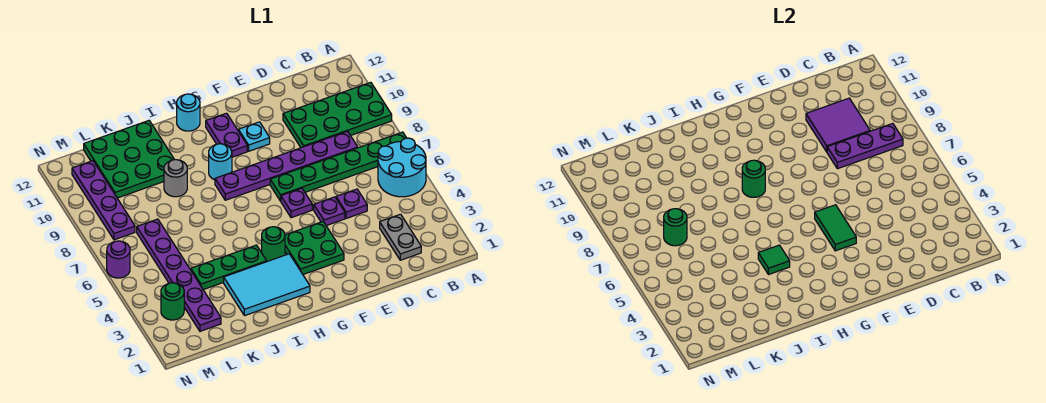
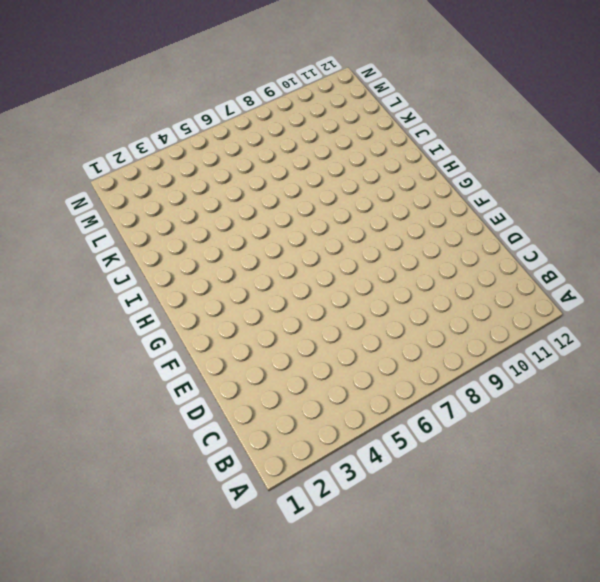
none -> cyan 2x2 round brick [378,138,426,197]
none -> green 1x6 plate [270,132,406,201]
none -> green 2x4 plate [283,82,392,148]

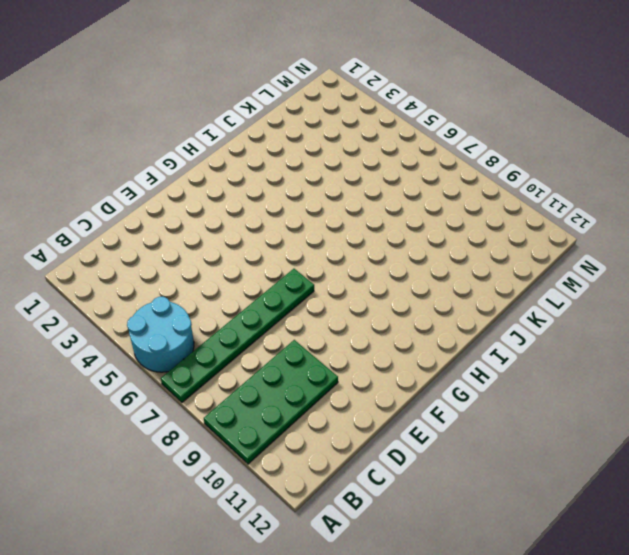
none -> grey 1x2 plate [380,214,421,260]
none -> purple 1x6 plate [215,131,358,200]
none -> purple 1x1 plate [336,189,367,218]

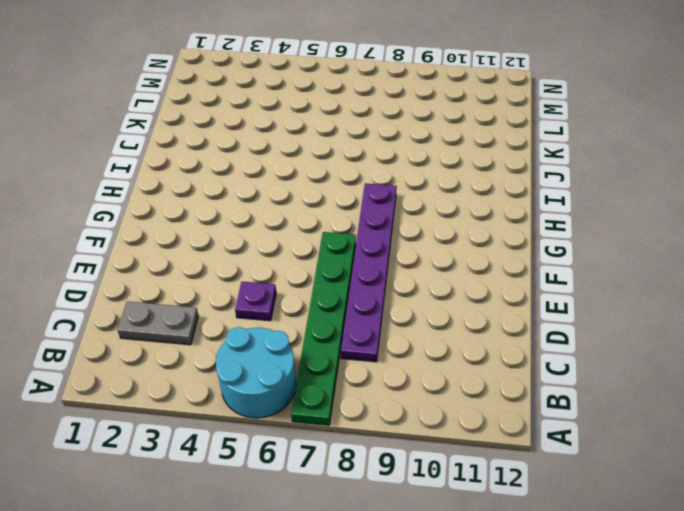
none -> green 2x4 plate [283,82,392,148]
none -> purple 1x1 plate [314,197,345,226]
none -> green 2x2 plate [285,222,344,274]

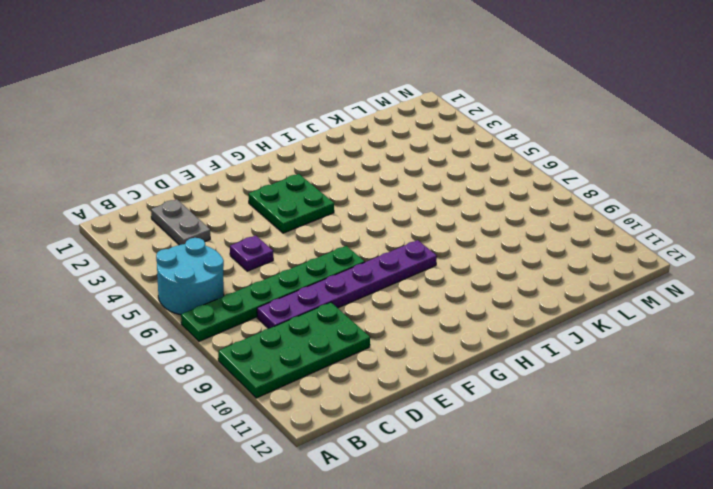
none -> purple 1x1 plate [314,197,345,226]
none -> purple 1x1 plate [281,188,312,218]
none -> cyan 1x1 plate [238,122,270,151]

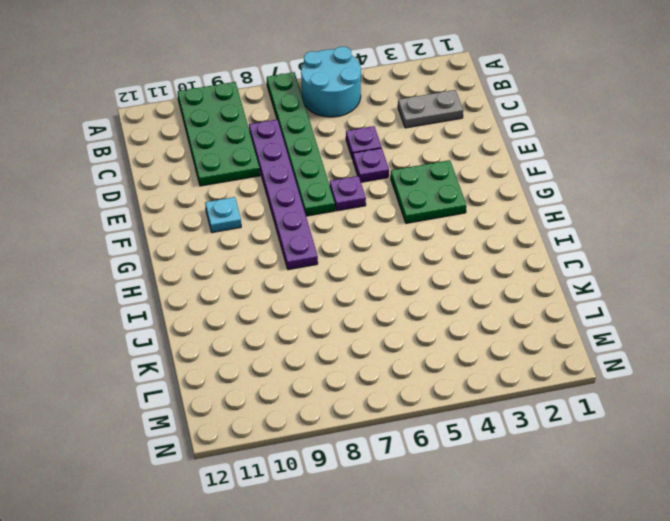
none -> purple 1x2 plate [206,113,247,157]
none -> cyan 2x3 tile [224,254,310,316]
none -> green 1x1 round brick [262,227,285,261]

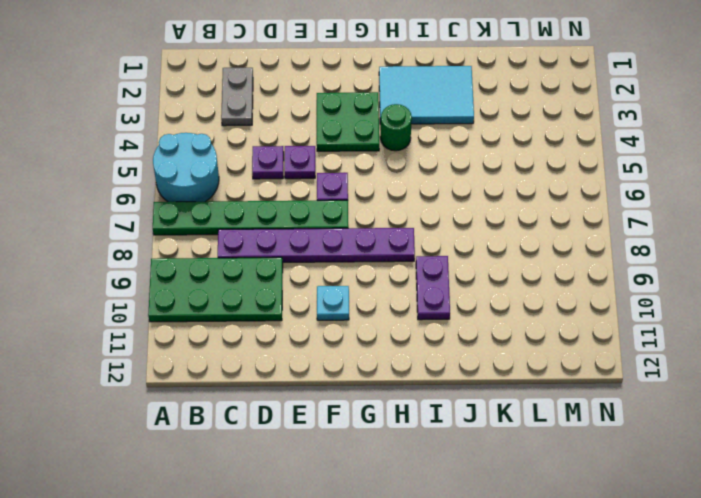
purple 1x2 plate [416,256,450,320] -> purple 1x2 plate moved to [206,113,247,157]
none -> cyan 1x1 round brick [209,144,232,180]
none -> cyan 1x1 round brick [177,94,200,131]
none -> green 1x3 plate [191,245,267,290]

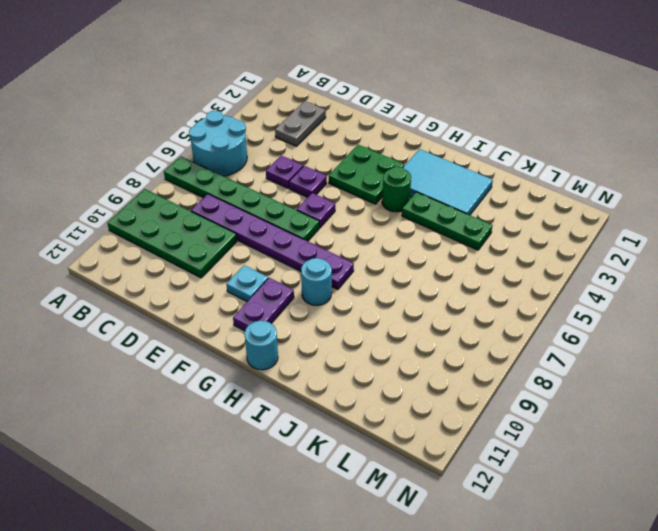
none -> grey 1x1 round brick [164,160,187,197]
none -> green 3x3 plate [84,121,174,198]
none -> purple 1x6 plate [137,219,221,331]

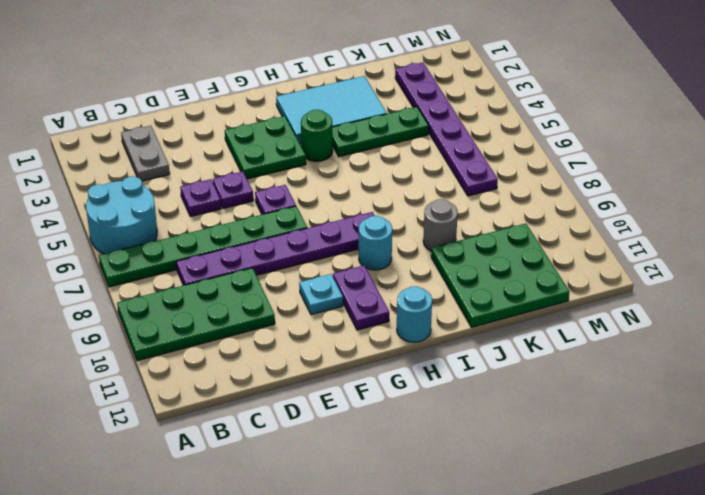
none -> green 1x1 round brick [161,283,184,320]
none -> purple 1x4 plate [72,161,135,240]
none -> purple 1x1 round brick [107,241,130,278]

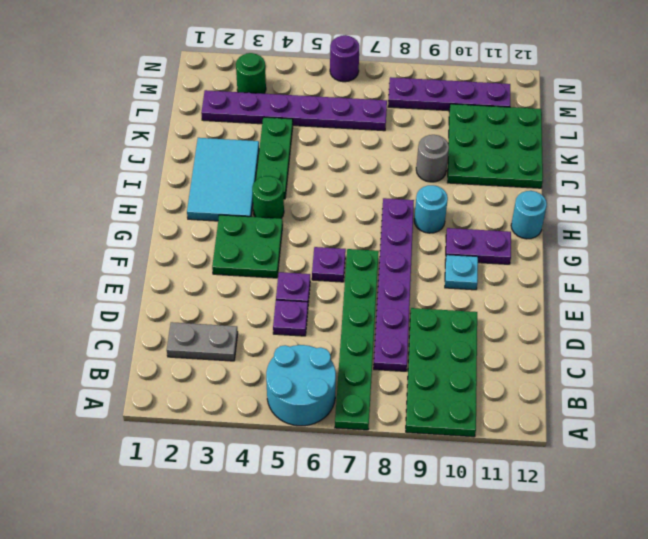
none -> purple 1x3 plate [827,124,903,169]
none -> purple 2x2 tile [806,98,870,152]
none -> green 1x2 tile [815,205,856,251]

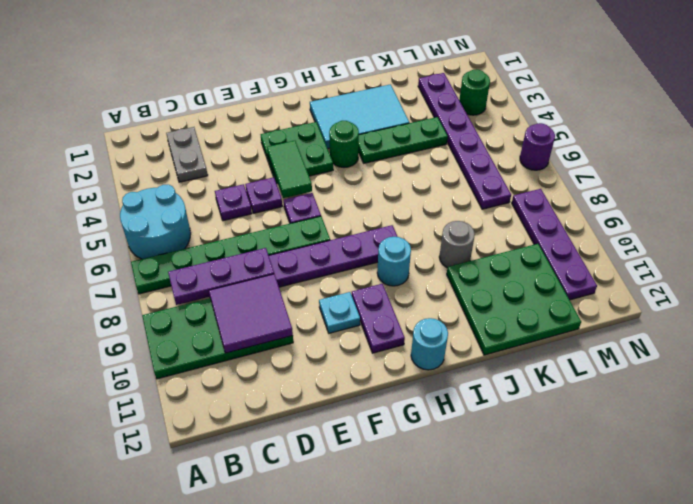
none -> green 1x1 round brick [742,160,765,197]
none -> green 1x1 tile [758,245,790,275]
none -> green 1x1 round brick [664,209,687,246]

